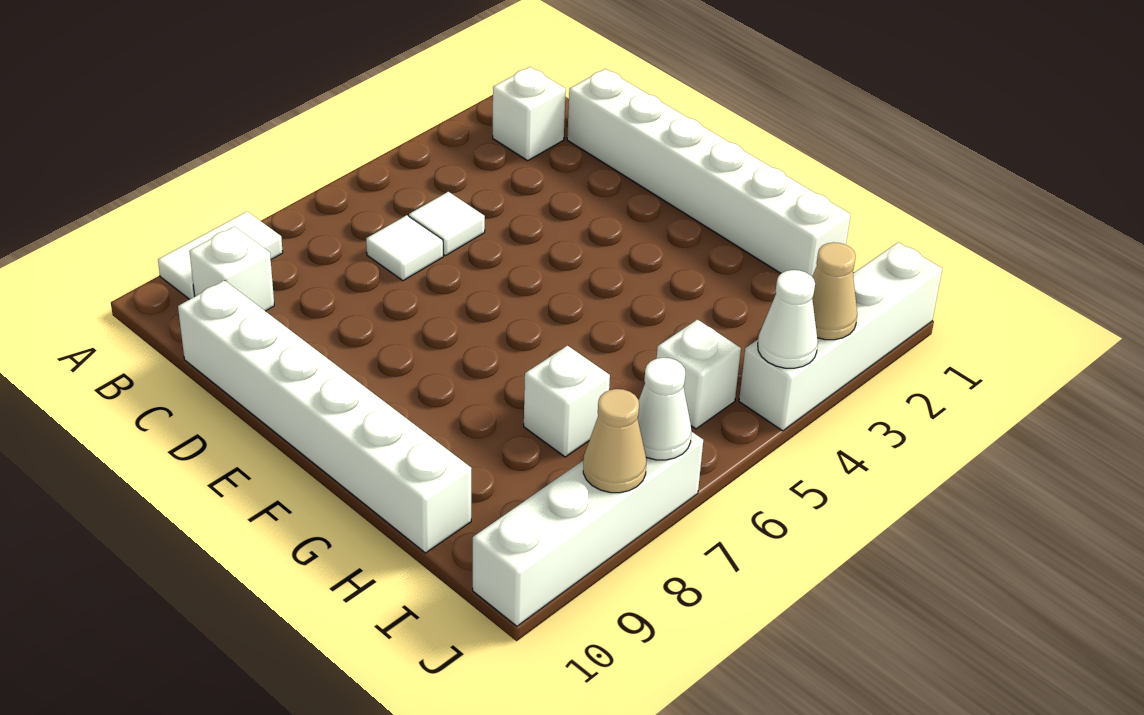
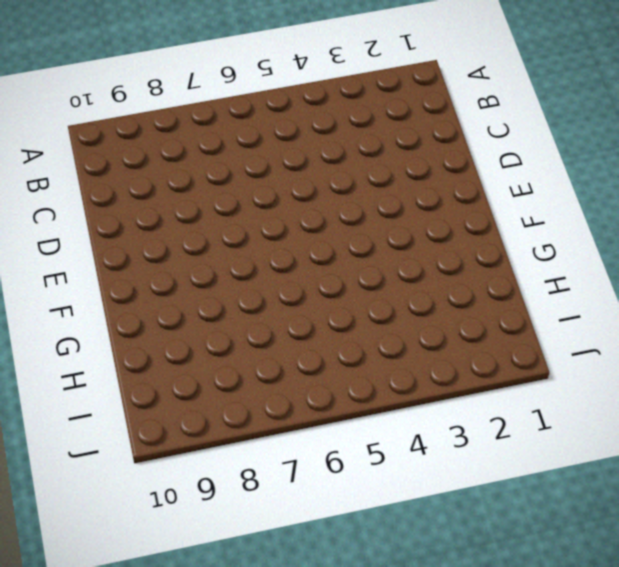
none -> white 1x2 tile [158,212,283,299]
none -> white 1x1 brick [493,67,566,161]
none -> white 1x1 brick [189,226,274,311]

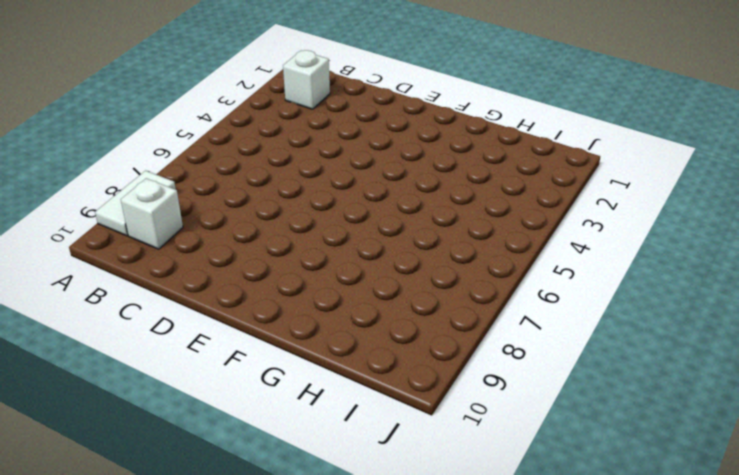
none -> white 1x6 brick [567,69,851,276]
none -> white 1x1 tile [409,192,485,256]
none -> white 1x1 tile [366,215,443,281]

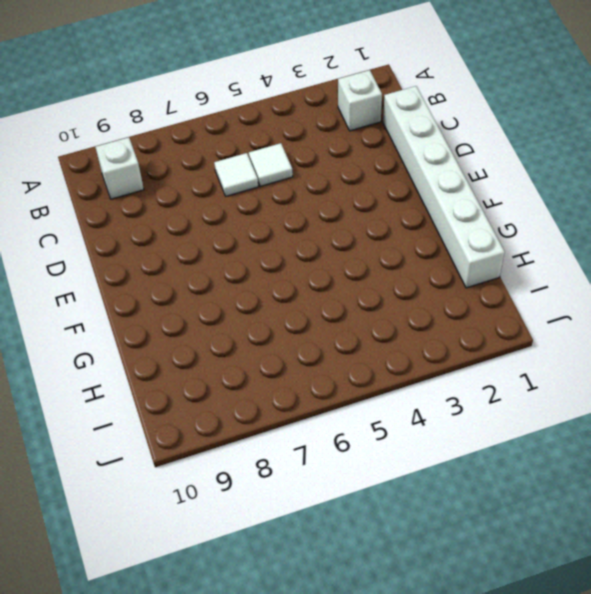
none -> white 1x2 tile [158,212,283,299]
none -> white 1x6 brick [178,280,471,553]
none -> white 1x1 brick [524,346,610,457]

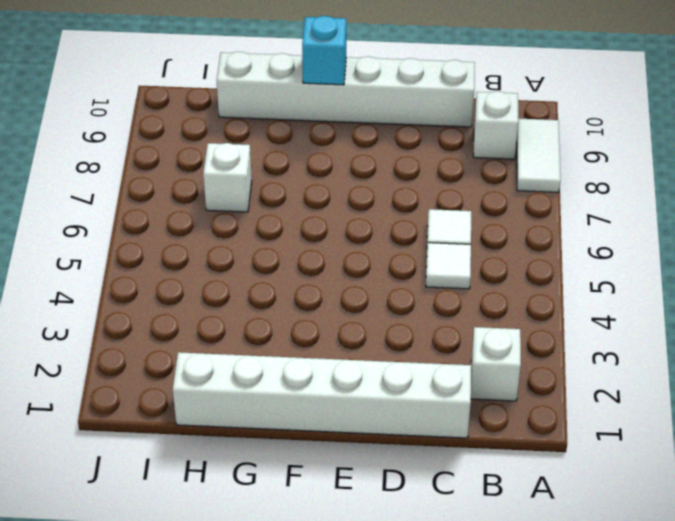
cyan 1x1 brick [302,16,346,85] -> none
none -> white 1x1 brick [657,320,741,429]
none -> white 1x4 brick [739,242,942,431]
none -> white 1x4 brick [473,431,703,626]

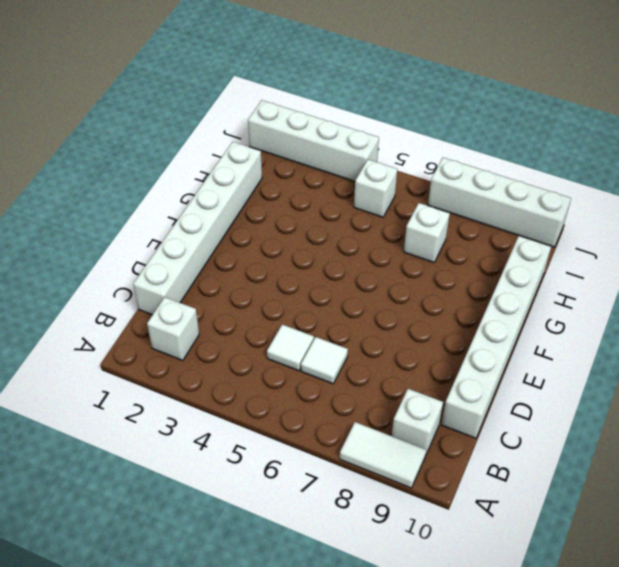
none -> tan 1x1 cone [812,242,857,340]
none -> white 1x1 cone [758,270,818,368]
none -> white 1x1 cone [638,358,691,460]

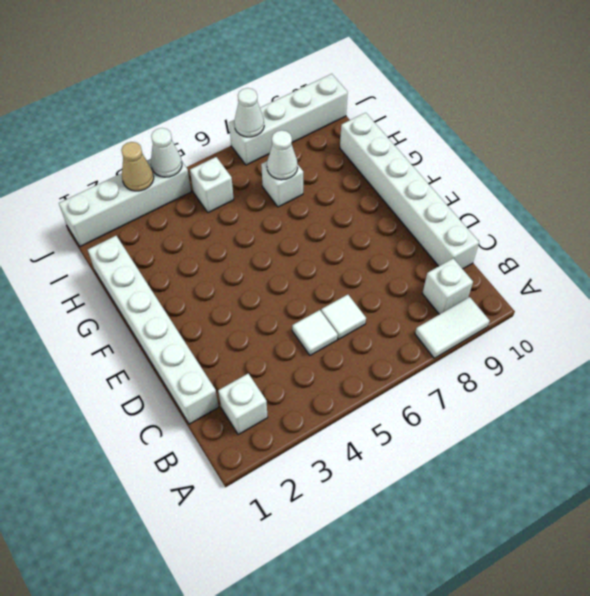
white 1x1 cone [267,130,298,180] -> none
none -> tan 1x1 cone [583,389,646,493]

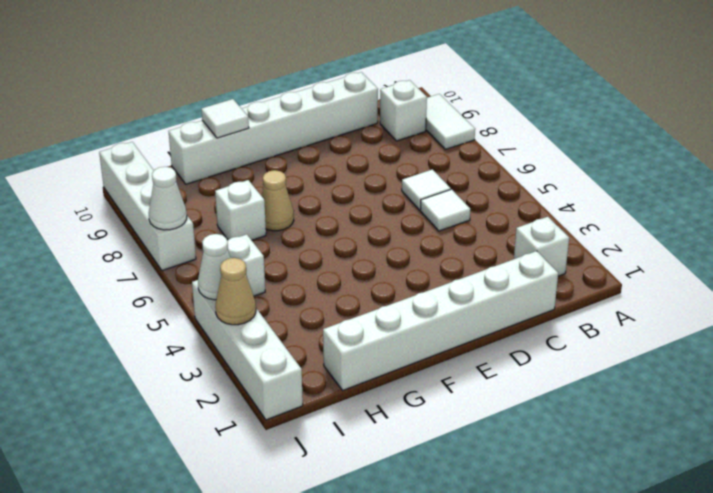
tan 1x1 cone [262,170,294,231] -> tan 1x1 cone moved to [583,389,646,493]
white 1x1 tile [201,99,249,138] -> none

